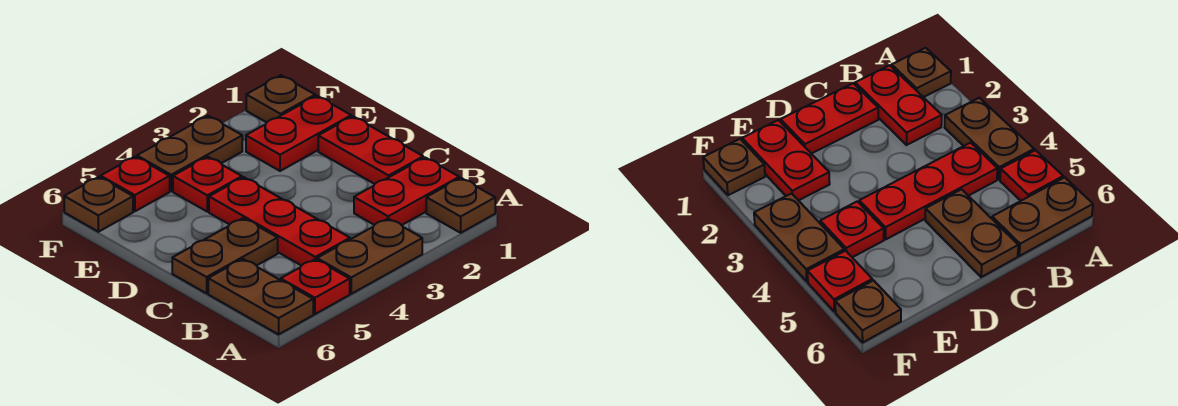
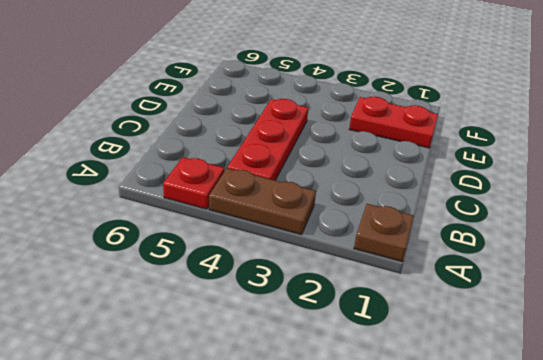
none -> brown 1x2 plate [208,259,313,334]
none -> red 1x2 plate [354,158,459,225]
none -> red 1x2 plate [318,116,423,184]

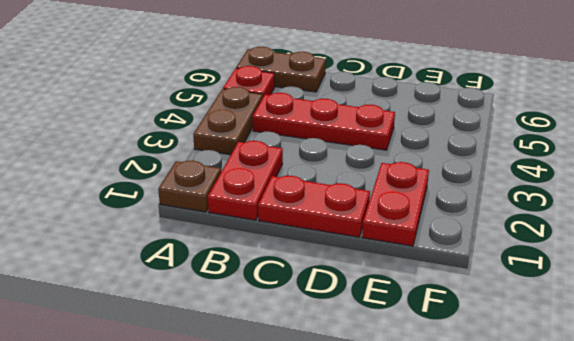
none -> brown 1x2 plate [172,218,278,293]
none -> red 1x1 plate [173,157,242,212]
none -> brown 1x1 plate [246,75,315,122]

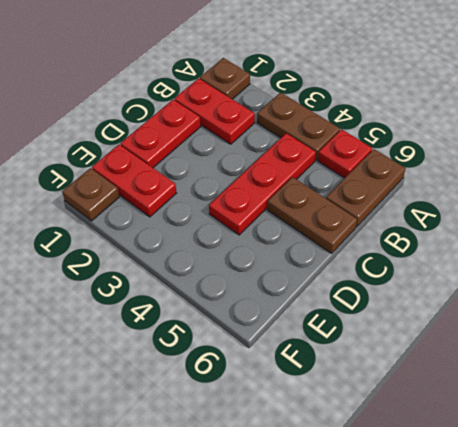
none -> red 1x1 plate [173,157,242,212]
none -> brown 1x2 plate [137,116,242,191]
none -> red 1x1 plate [101,156,170,211]

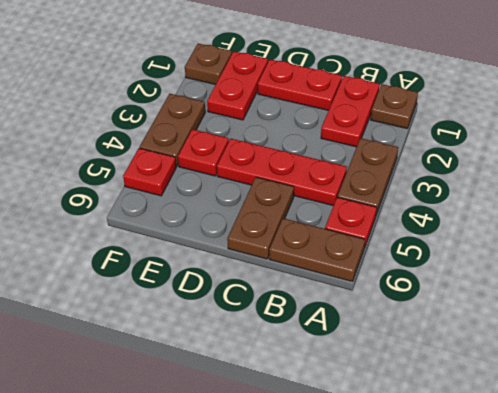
none -> brown 1x1 plate [64,177,133,232]

